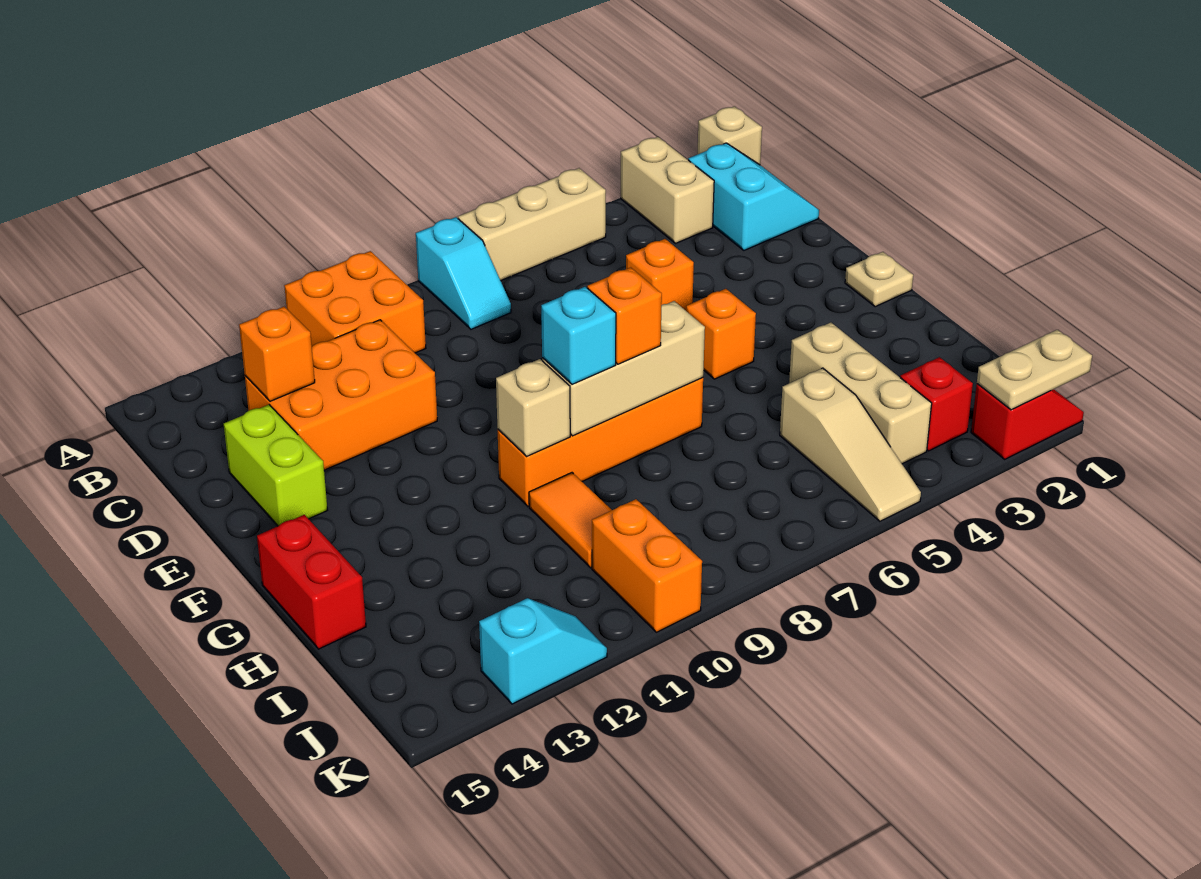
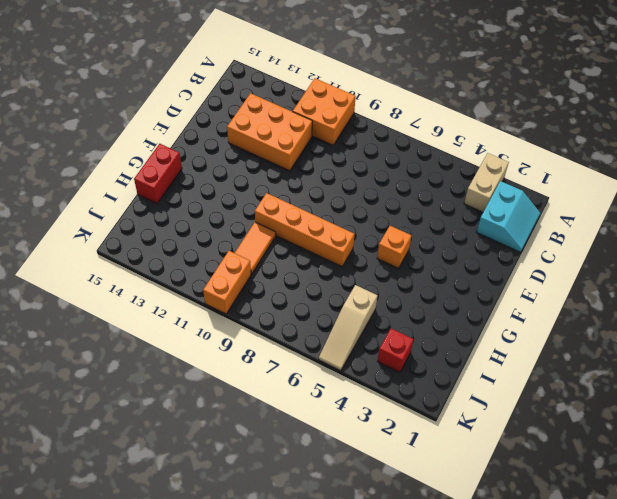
none -> tan 1x1 brick [698,106,762,165]
none -> tan 1x3 brick [458,168,606,281]
none -> cyan 1x2 slope [416,217,511,329]

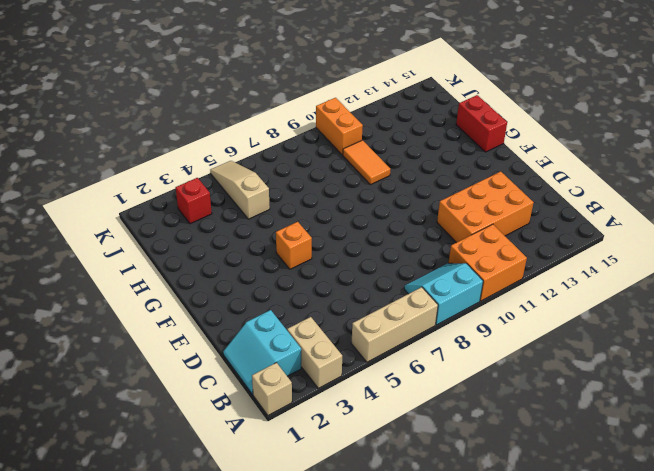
cyan 2x2 slope [404,263,483,325] -> cyan 1x2 slope [416,217,511,329]
none -> orange 1x1 brick [626,239,694,310]
none -> lime 1x2 brick [224,405,327,526]
none -> tan 1x1 plate [845,252,913,307]

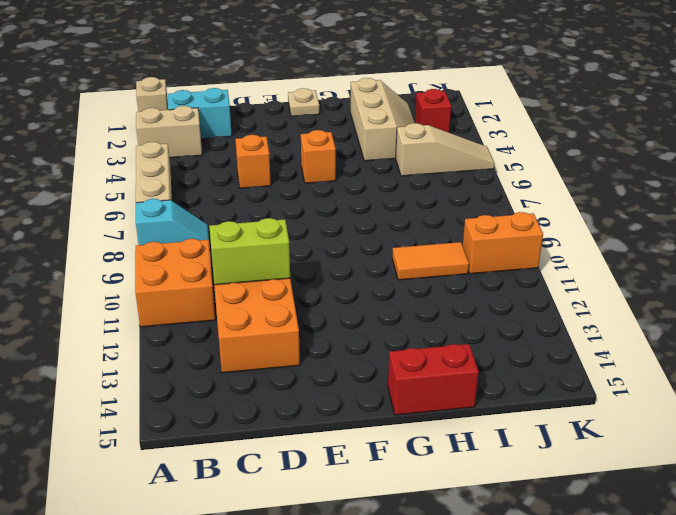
lime 1x2 brick [209,218,290,285] -> lime 1x2 brick moved to [224,405,327,526]
tan 2x3 slope [350,78,415,161] -> tan 1x3 brick [789,323,932,464]
none -> orange 1x4 brick [498,378,703,506]
none -> red 1x2 slope [971,384,1084,459]
none -> cyan 1x2 slope [479,598,607,704]

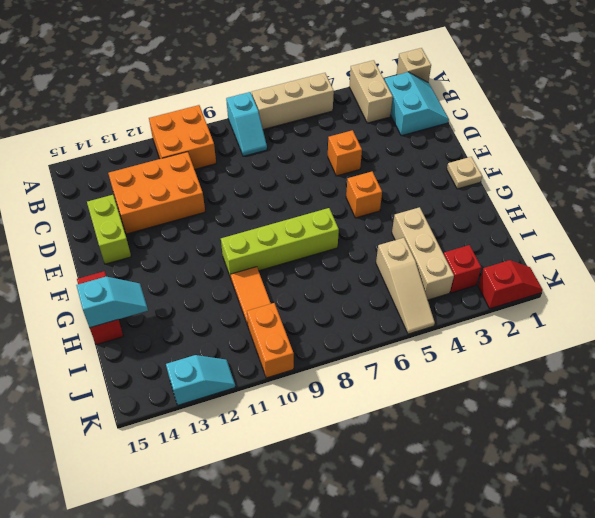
lime 1x4 brick [221,208,339,278] -> orange 1x4 brick [498,378,703,506]
cyan 1x2 slope [76,277,148,328] -> none
none -> orange 1x1 brick [239,307,315,401]
none -> tan 1x3 brick [542,301,705,436]
none -> tan 1x1 brick [496,359,570,457]

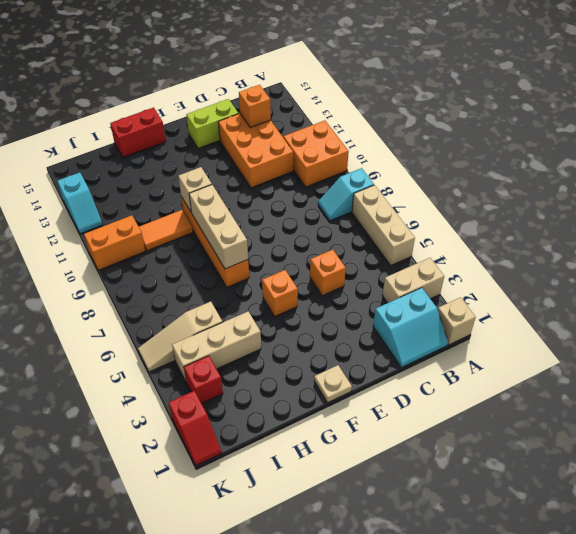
none -> tan 1x2 plate [977,330,1092,410]
none -> orange 1x1 brick [587,267,662,364]
none -> cyan 1x1 brick [541,287,616,384]

